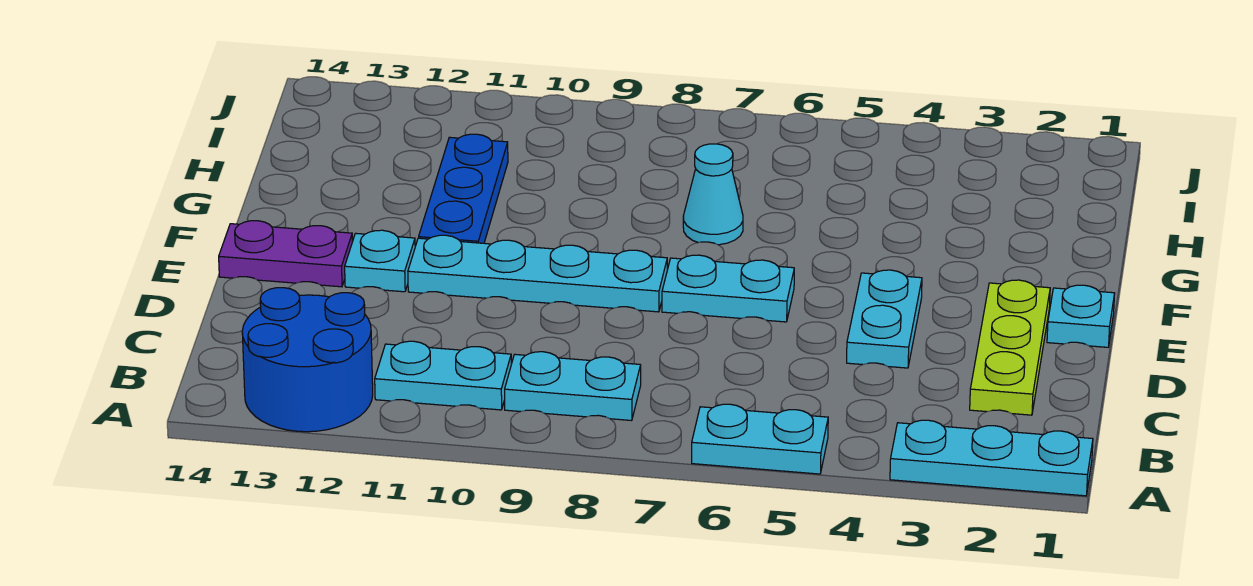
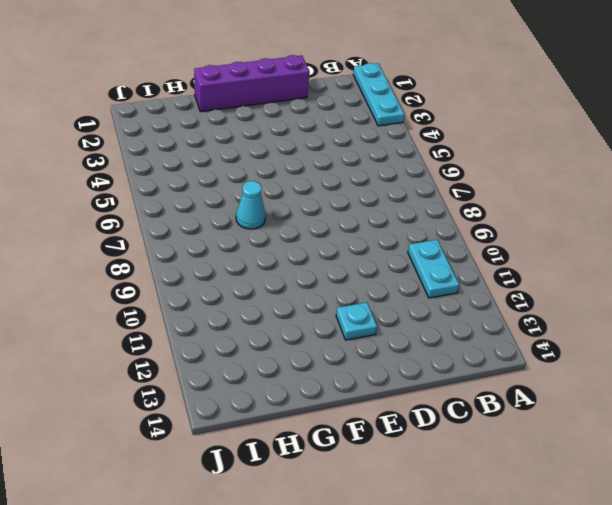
purple 1x4 brick [194,55,309,112] -> cyan 1x1 plate [1047,285,1115,347]
none -> cyan 1x2 plate [692,404,828,474]
none -> blue 2x2 round brick [242,288,373,432]
none -> cyan 1x2 plate [505,352,641,421]

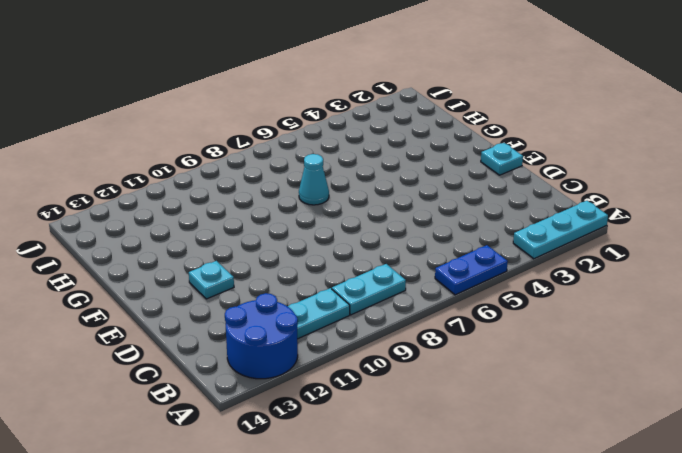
blue 1x2 plate [435,245,508,295] -> cyan 1x2 plate [692,404,828,474]
none -> lime 1x3 plate [970,280,1050,415]
none -> cyan 1x2 plate [847,270,922,368]
none -> cyan 1x2 plate [662,255,794,322]

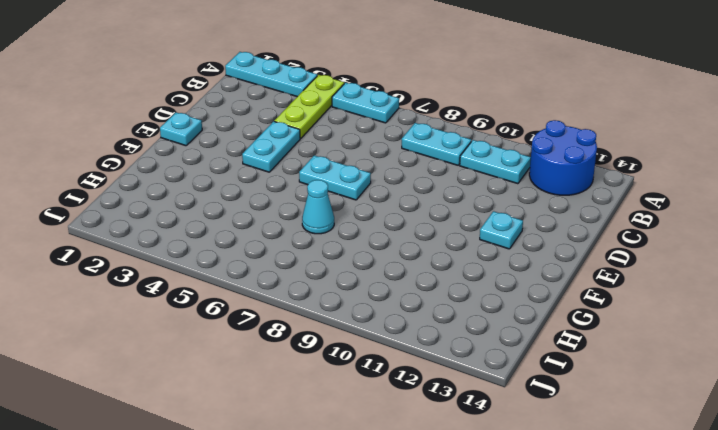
lime 1x3 plate [274,75,344,139] -> lime 1x3 plate moved to [970,280,1050,415]
none -> cyan 1x4 plate [408,235,667,312]
none -> purple 1x2 plate [219,221,352,287]
none -> blue 1x3 plate [419,134,508,243]

